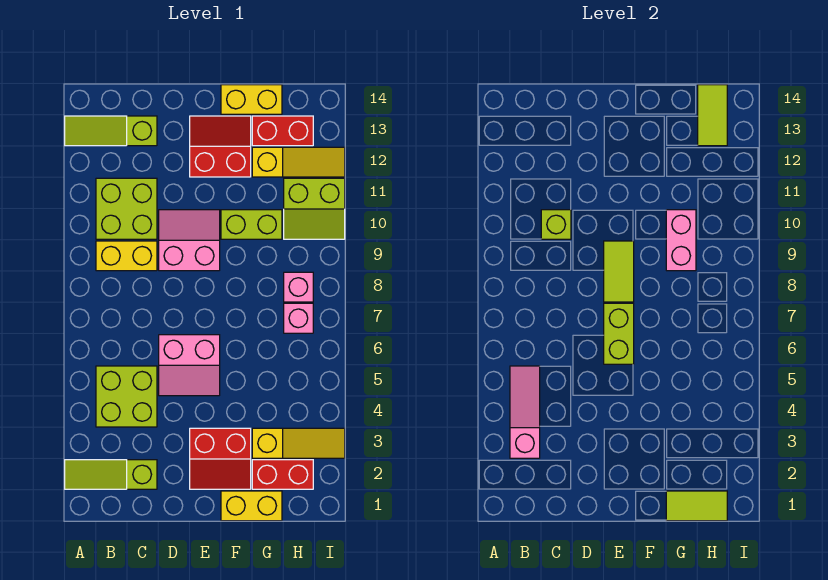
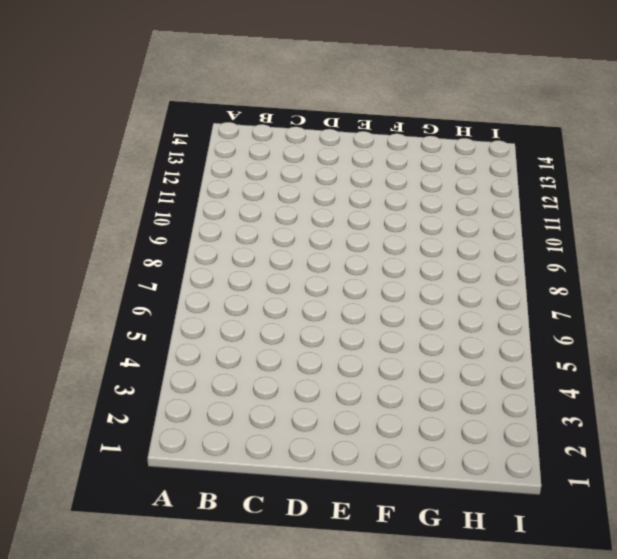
none -> lime 1x3 slope [65,460,157,489]
none -> lime 1x3 slope [65,116,157,146]
none -> lime 2x2 brick [96,366,157,427]

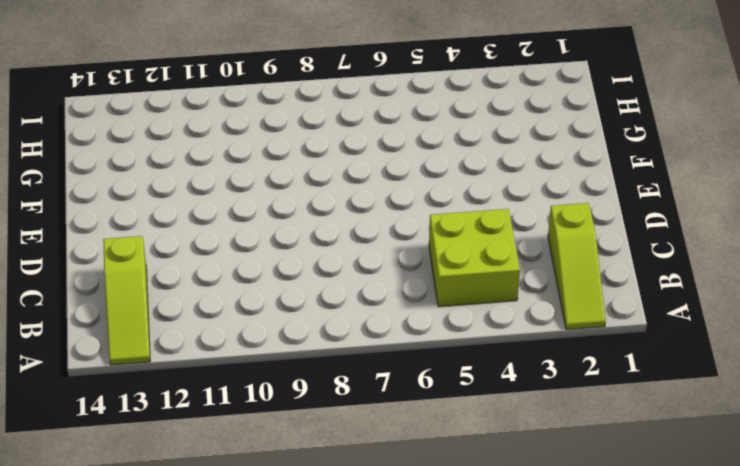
none -> yellow 1x2 brick [96,241,157,271]
none -> lime 2x2 brick [96,178,157,239]
none -> pink 2x2 slope [159,335,220,396]

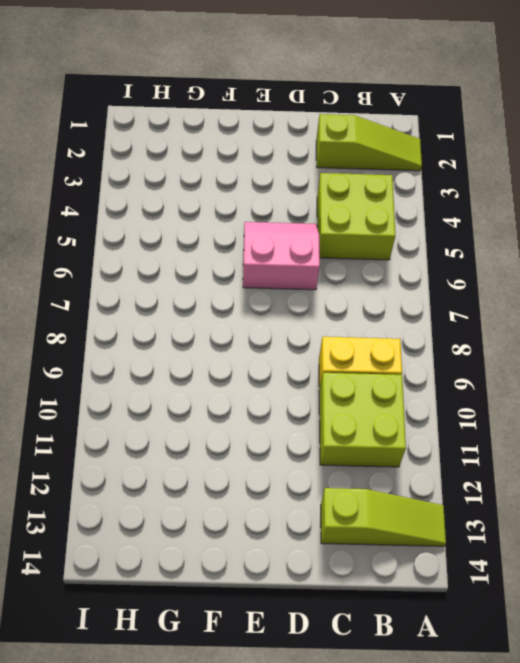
none -> pink 2x2 slope [159,210,220,271]
none -> red 2x2 slope [190,428,251,489]
none -> red 2x2 slope [190,116,251,177]

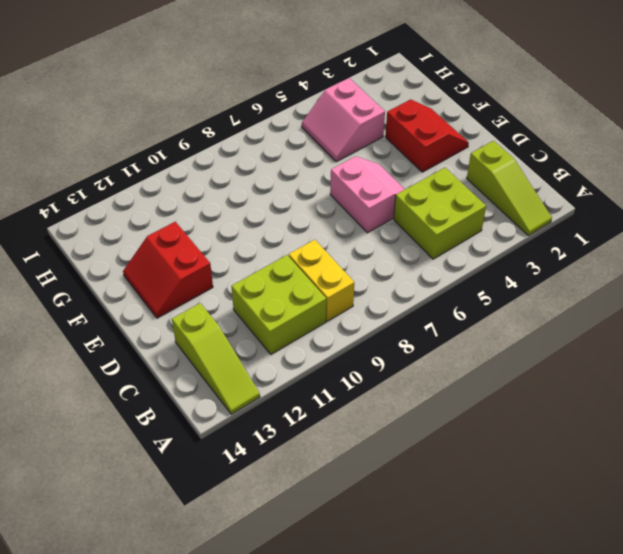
pink 2x2 slope [302,78,385,162] -> pink 2x2 slope moved to [159,210,220,271]
none -> yellow 1x2 brick [221,491,282,521]
none -> lime 1x2 brick [221,210,282,239]
none -> yellow 1x2 brick [221,85,282,114]

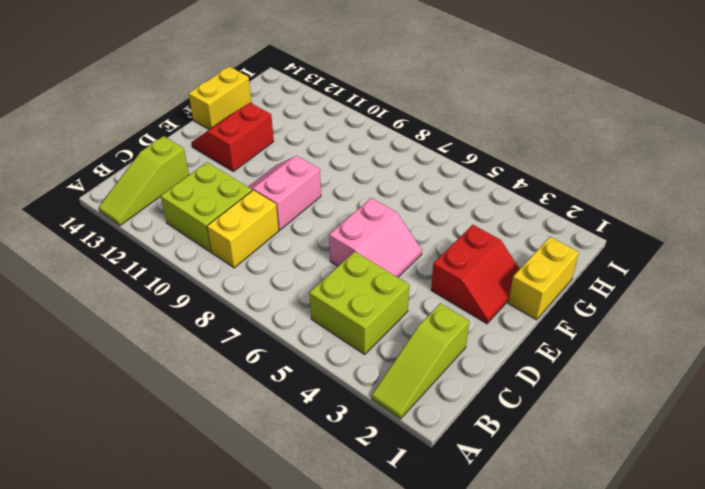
none -> lime 1x2 brick [221,210,282,239]
none -> red 1x2 brick [252,460,313,489]
none -> yellow 1x3 slope [252,428,345,458]

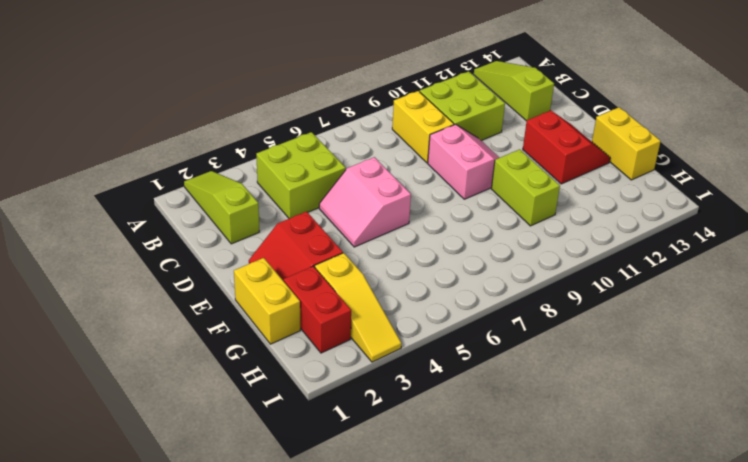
none -> yellow 1x3 slope [252,147,345,177]
none -> red 1x2 brick [252,116,313,146]
none -> pink 1x1 brick [284,303,313,333]

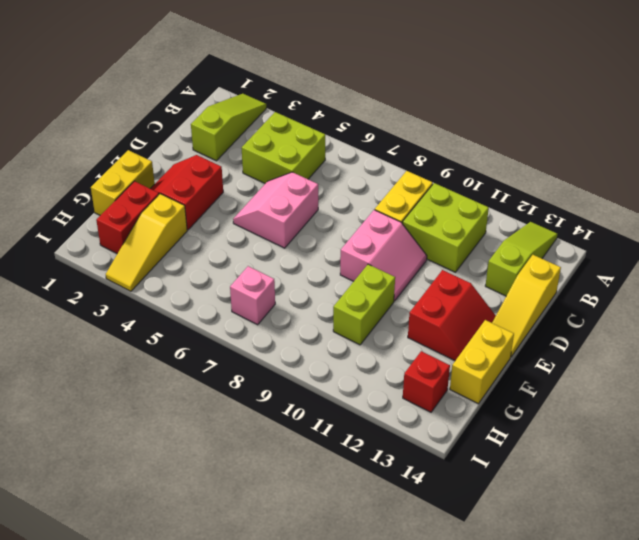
yellow 1x3 slope [492,255,561,357] -> yellow 1x3 slope moved to [252,147,345,177]
red 1x1 brick [403,351,450,412] -> red 1x2 brick [252,116,313,146]
none -> pink 1x1 brick [284,272,313,302]
none -> lime 2x2 slope [284,178,345,239]
none -> pink 1x3 slope [510,366,540,458]

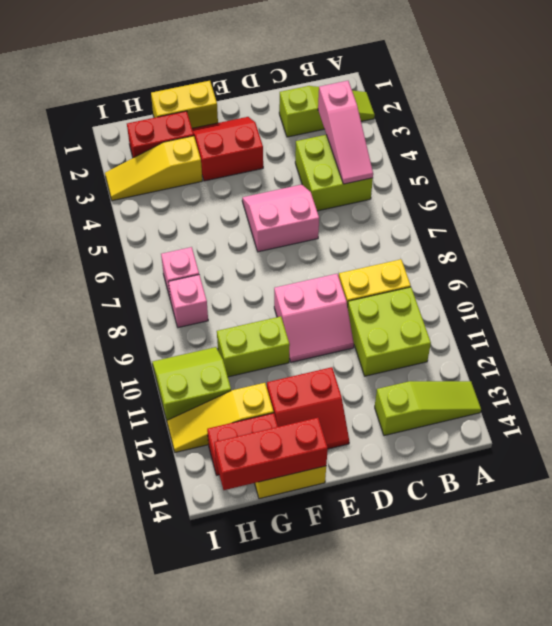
red 1x3 brick [214,418,328,490] -> lime 1x2 tile [698,85,727,146]
none -> lime 1x1 brick [541,210,571,239]
none -> lime 1x2 brick [604,303,634,364]
none -> lime 1x2 tile [604,241,634,302]

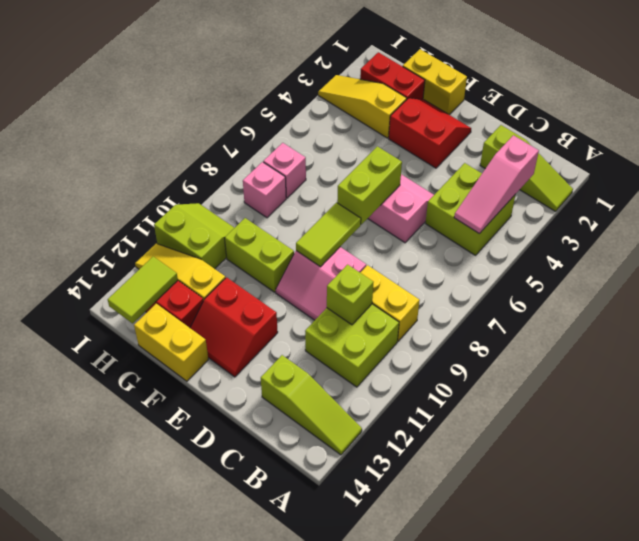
none -> lime 1x2 tile [666,491,727,521]
none -> pink 1x2 brick [666,210,696,271]

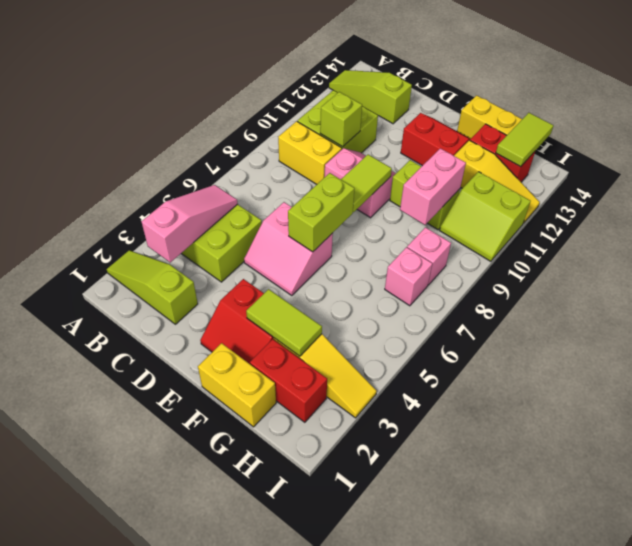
lime 1x2 tile [246,289,322,356] -> lime 1x2 tile moved to [666,491,727,521]

